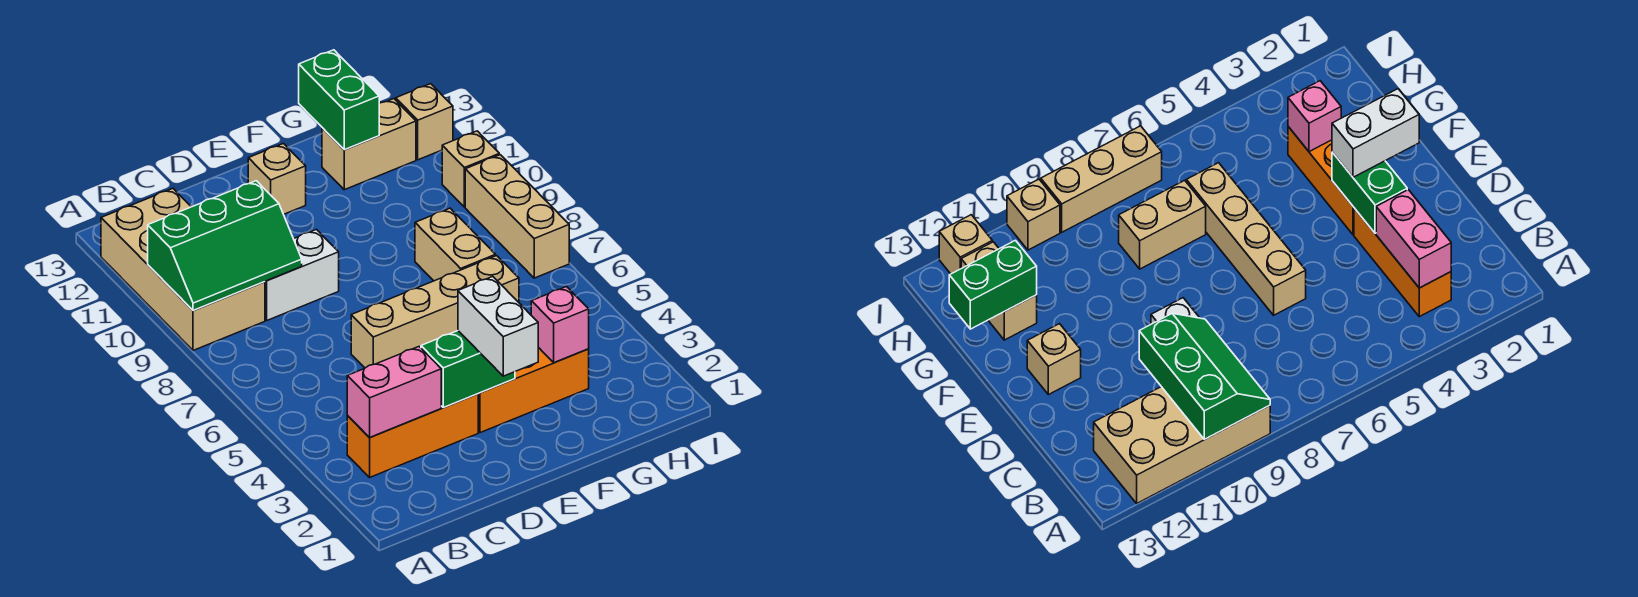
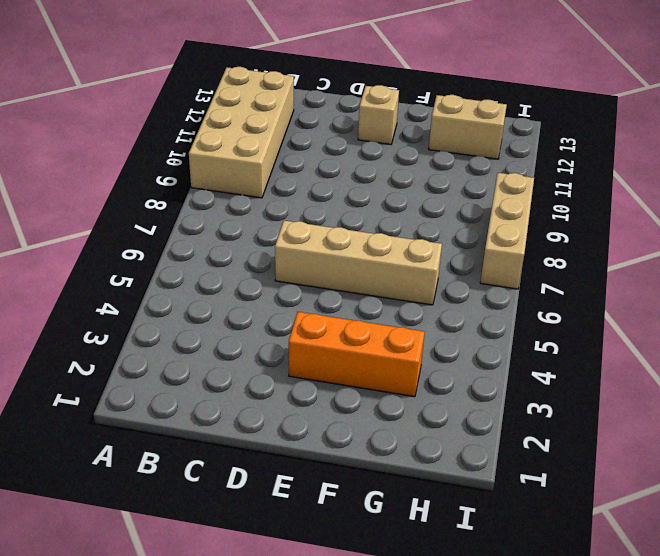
none -> orange 1x3 brick [347,394,478,477]
none -> white 1x2 brick [265,229,339,320]
none -> tan 1x2 brick [415,208,496,281]

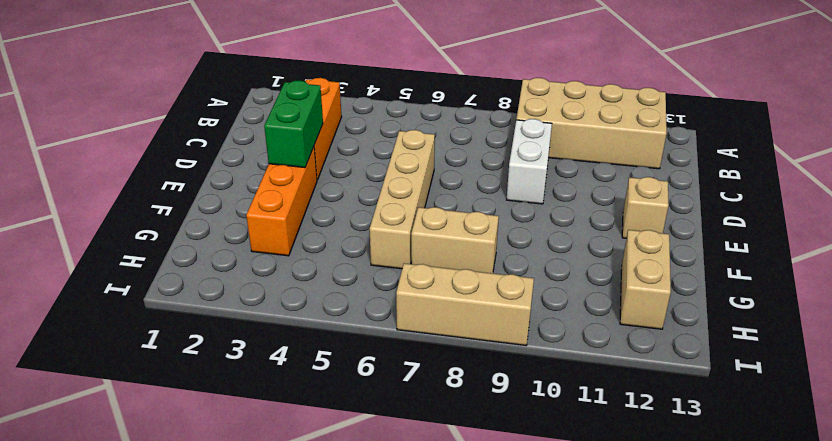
none -> tan 1x1 brick [442,131,499,207]
none -> tan 1x1 brick [396,84,453,160]
none -> green 2x3 slope [148,181,302,310]

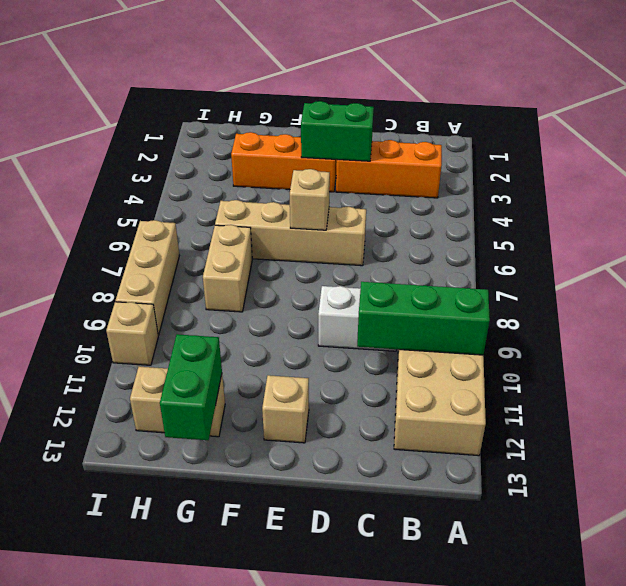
tan 1x1 brick [290,169,330,230] -> tan 1x1 brick moved to [396,84,453,160]
none -> pink 1x2 brick [347,347,441,438]
none -> pink 1x1 brick [531,287,589,363]
none -> white 1x2 brick [458,276,538,376]

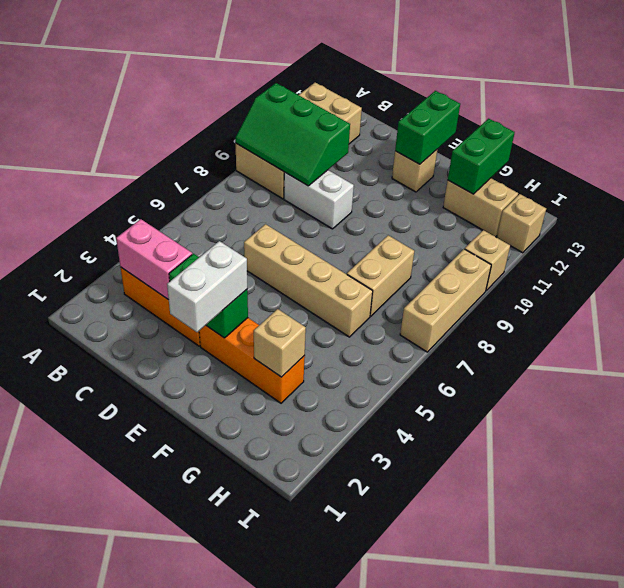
green 1x2 brick [395,91,460,164] -> none
tan 1x1 brick [254,309,306,377] -> pink 1x1 brick [531,287,589,363]

